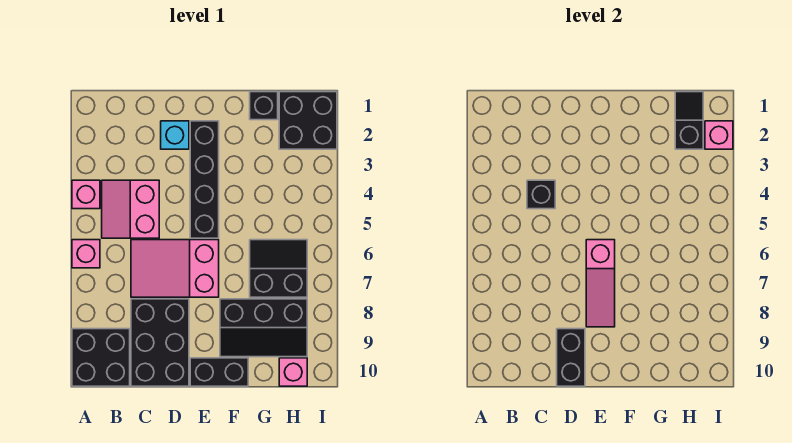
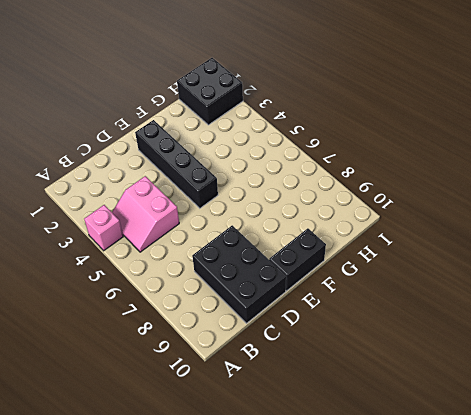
none -> pink 1x1 brick [72,240,100,268]
none -> black 2x2 brick [72,329,130,386]
none -> pink 2x3 slope [131,240,219,297]

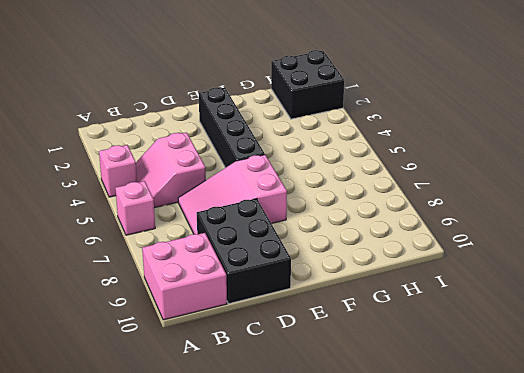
pink 2x2 brick [142,233,227,320] -> black 2x2 brick [72,329,130,386]
none -> cyan 1x1 brick [161,121,189,149]
none -> black 1x2 brick [190,358,248,386]
none -> black 2x3 slope [220,299,307,357]

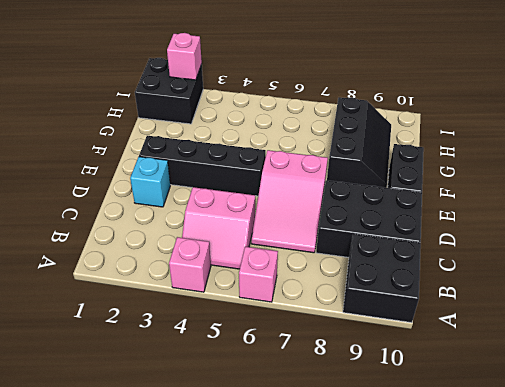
none -> black 1x1 brick [250,92,278,120]
none -> black 2x2 slope [250,240,307,297]
none -> pink 1x1 brick [279,358,307,386]

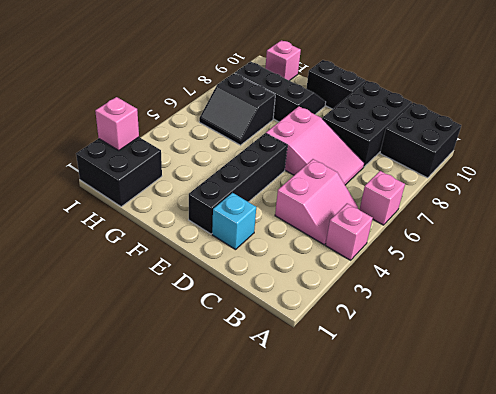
none -> black 1x1 brick [250,92,278,120]
none -> black 1x1 brick [527,180,555,209]
none -> black 1x2 brick [557,329,585,386]

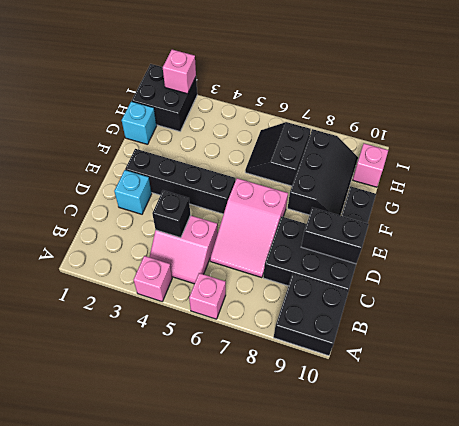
cyan 1x1 brick [122,101,157,144] -> black 1x1 brick [250,92,278,120]
none -> pink 1x3 slope [586,240,615,327]
none -> black 1x2 slope [675,92,703,149]

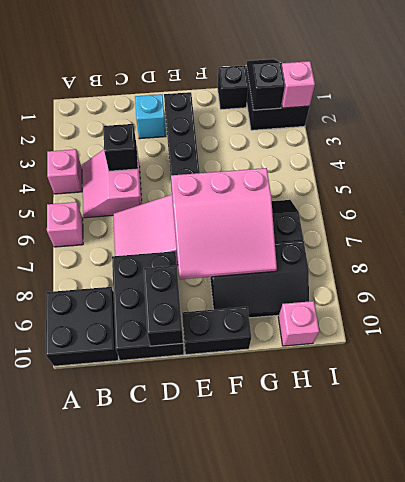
pink 3x3 slope [171,168,277,279] -> pink 1x3 slope [586,240,615,327]

